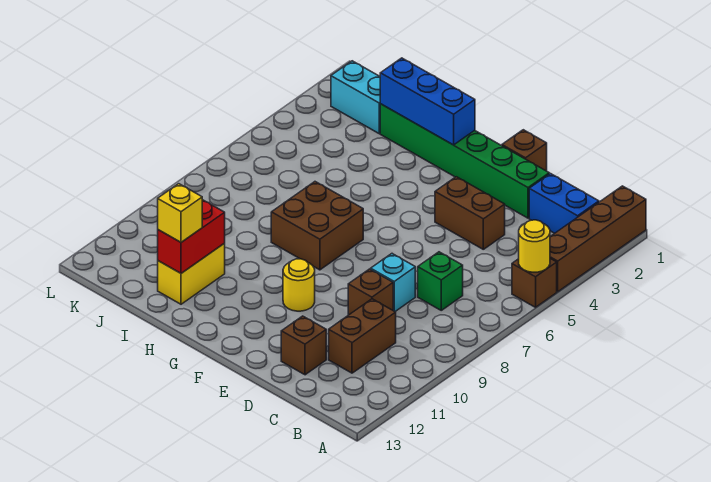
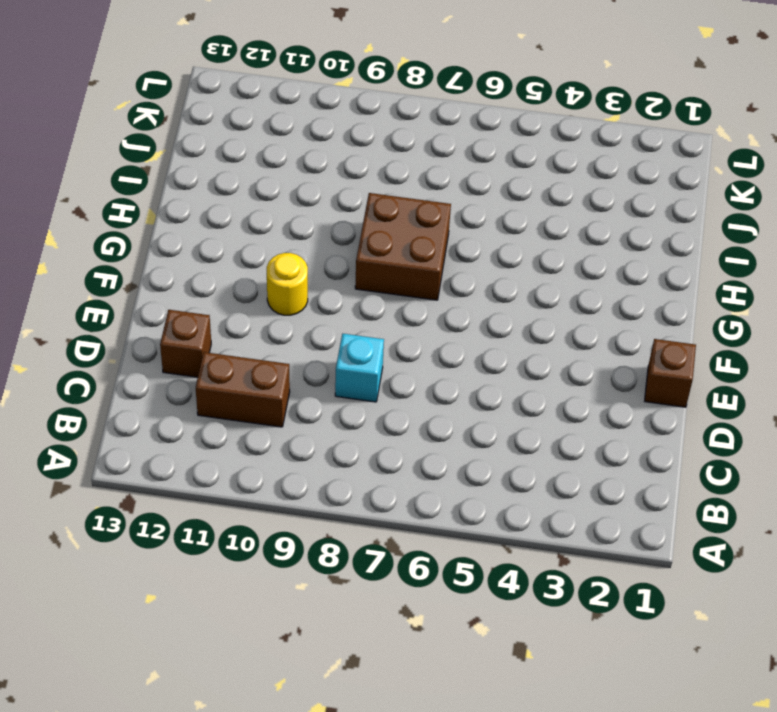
none -> brown 1x4 brick [550,186,646,292]
none -> brown 1x1 brick [512,258,557,307]
none -> blue 1x2 brick [529,174,599,233]

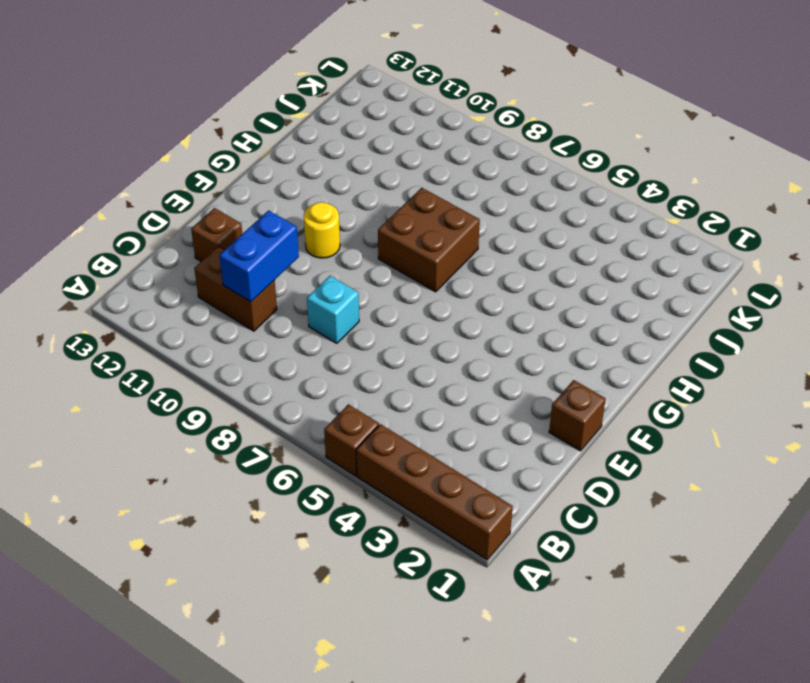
blue 1x2 brick [219,210,299,302] -> blue 1x2 brick moved to [529,174,599,233]
none -> green 1x1 brick [418,252,463,310]
none -> green 1x6 brick [380,104,549,218]
none -> brown 1x2 brick [435,177,505,249]

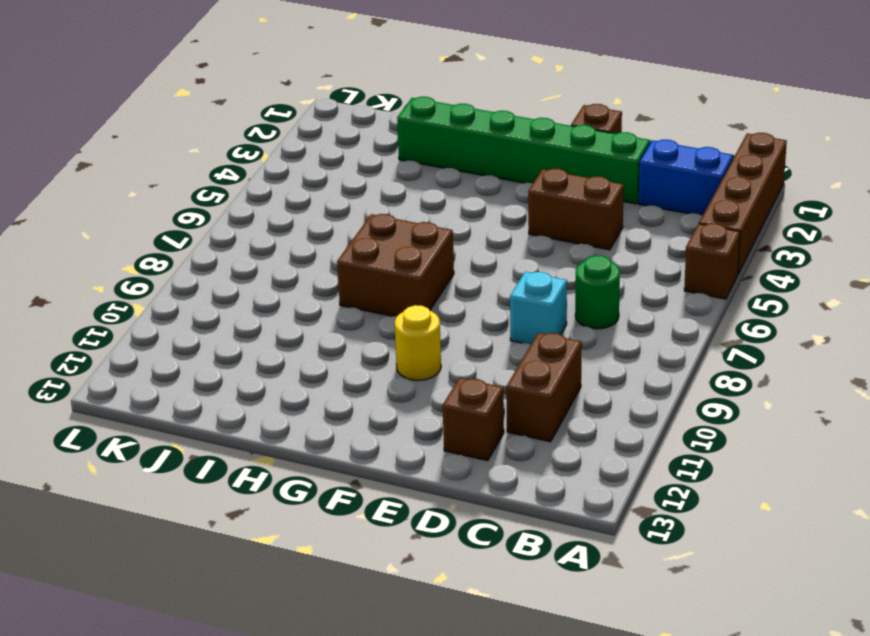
green 1x1 round brick [575,255,620,329] -> green 1x1 brick [418,252,463,310]
none -> brown 1x1 brick [348,269,393,315]
none -> yellow 1x2 brick [158,244,225,304]
none -> cyan 1x2 brick [331,61,380,133]

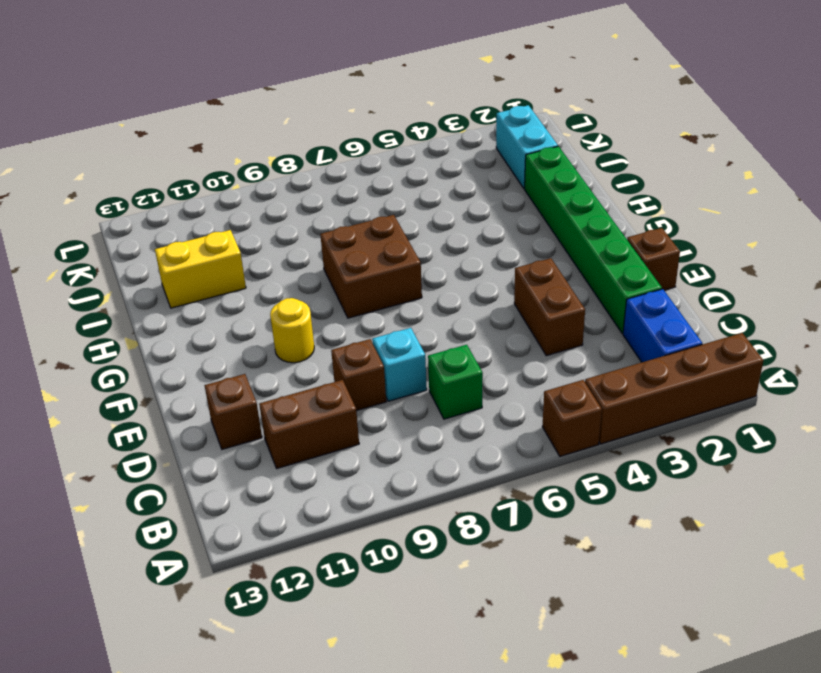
none -> yellow 1x1 round brick [519,220,550,272]
none -> blue 1x3 brick [380,58,475,145]
none -> red 1x2 brick [158,200,225,273]

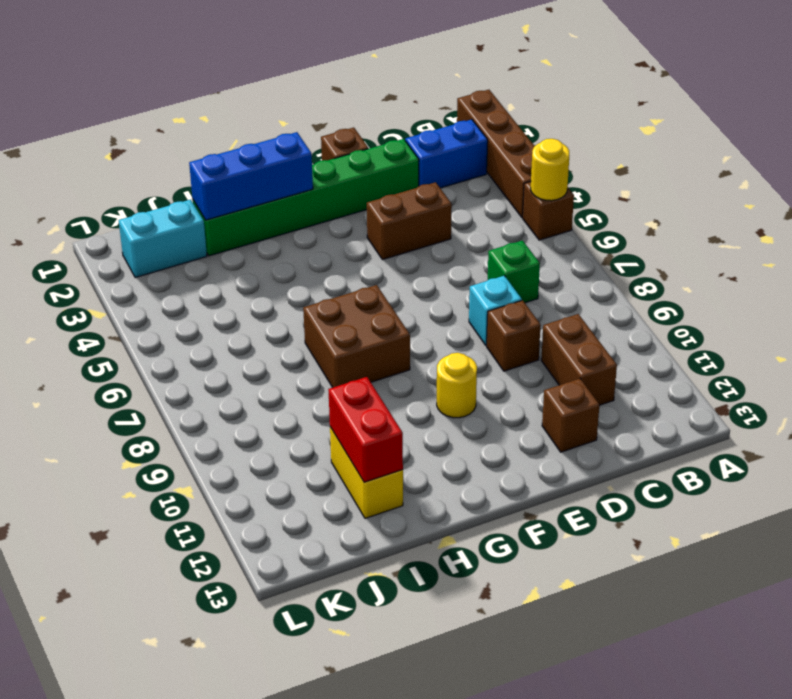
none -> yellow 1x1 brick [158,184,202,242]

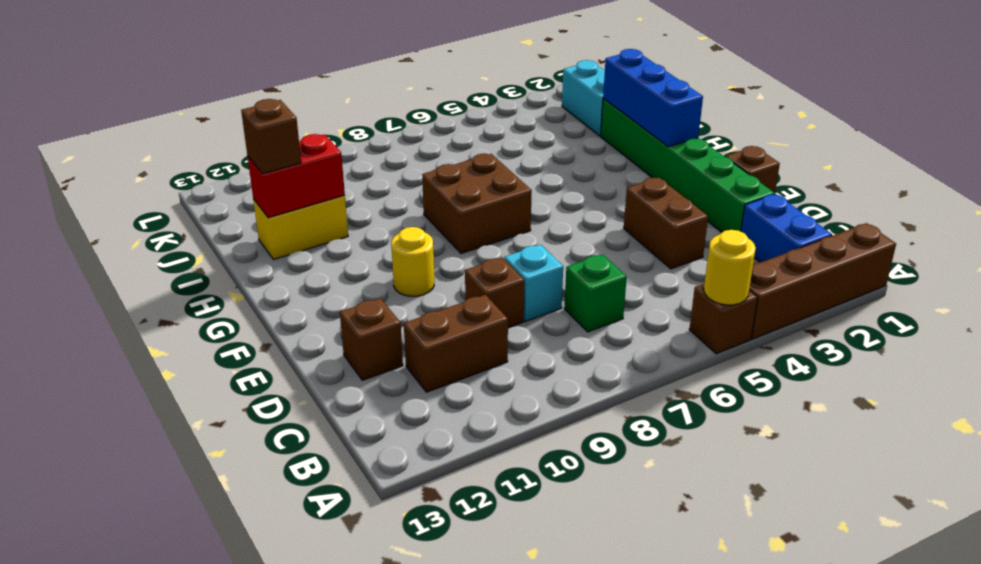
brown 1x1 brick [241,99,301,174] -> yellow 1x1 brick [158,184,202,242]

